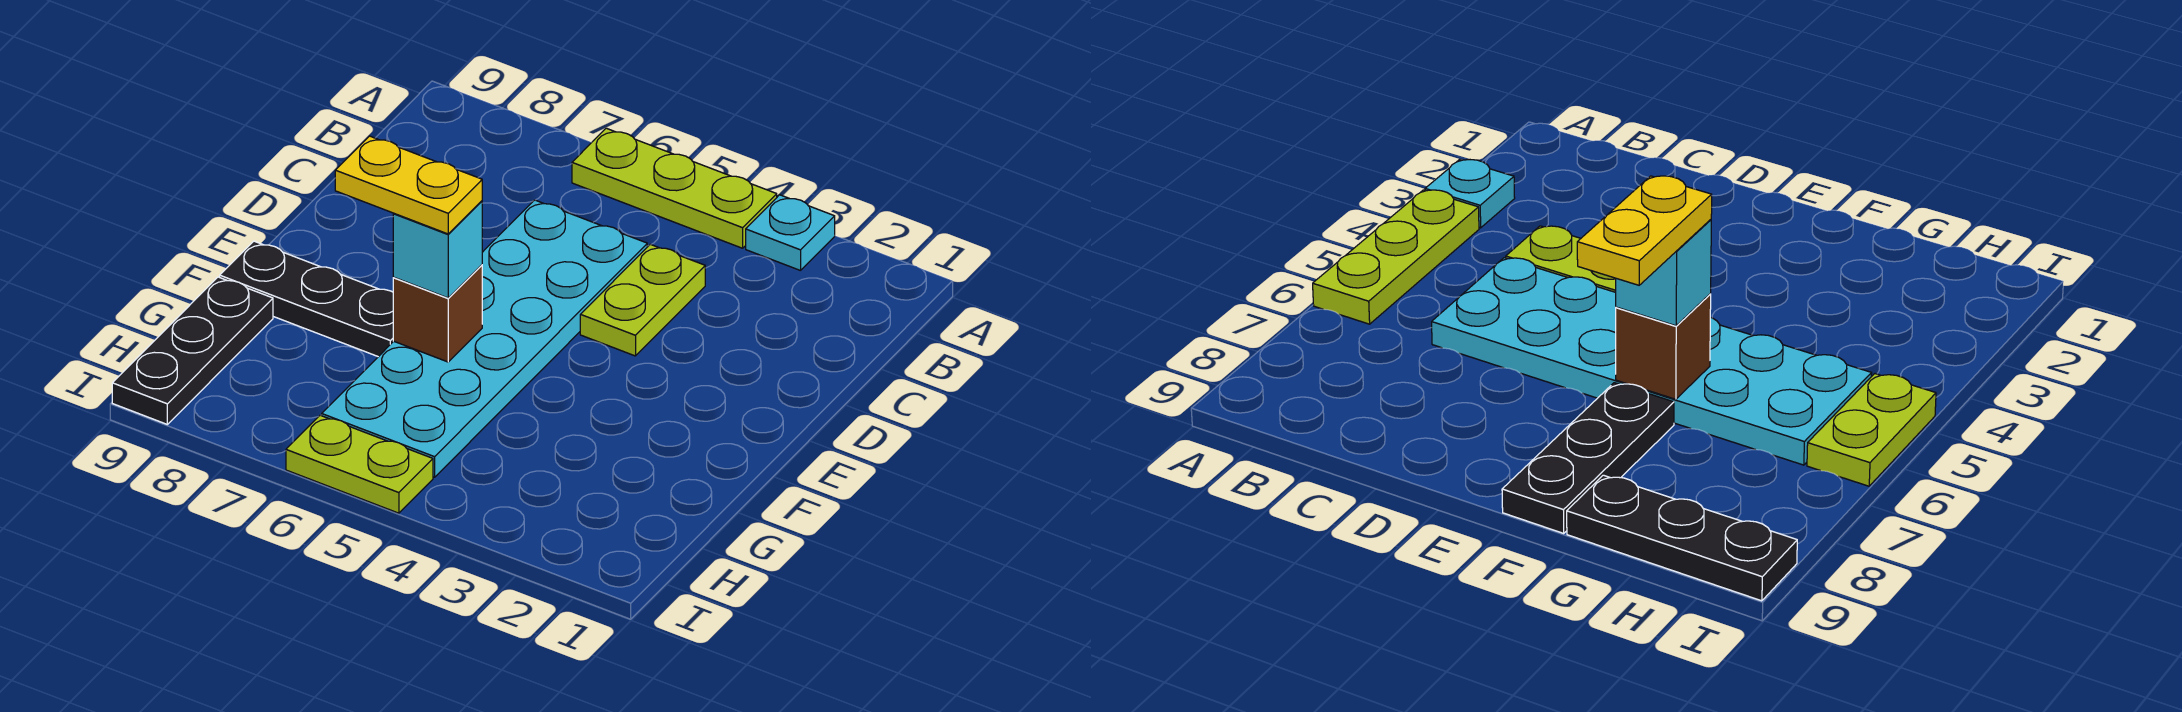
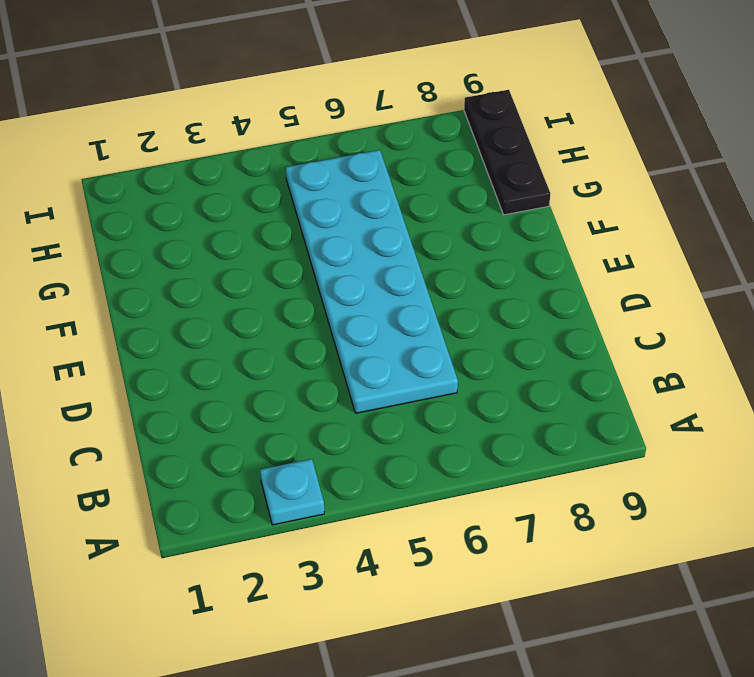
none -> lime 1x3 plate [572,128,777,248]
none -> lime 1x2 plate [580,244,705,356]

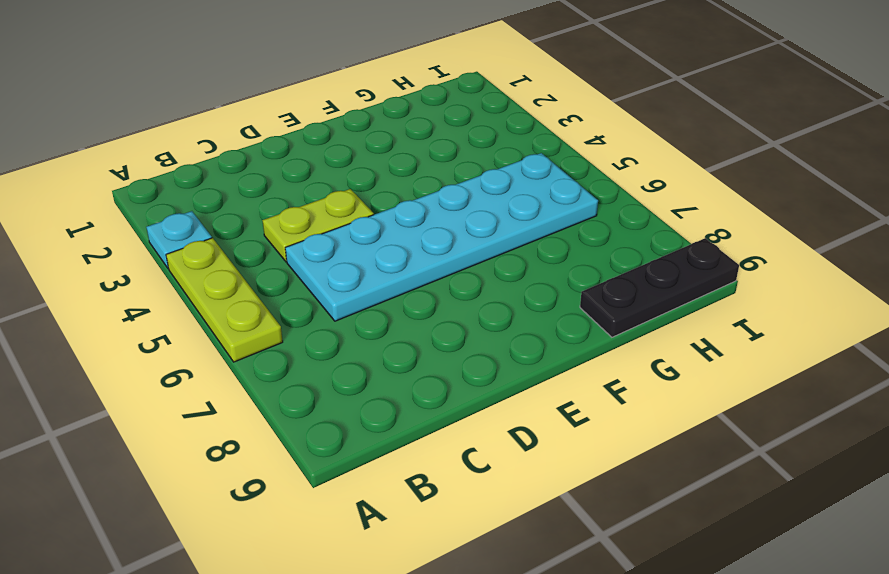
none -> black 1x3 plate [220,241,393,357]
none -> lime 1x2 plate [286,415,433,513]

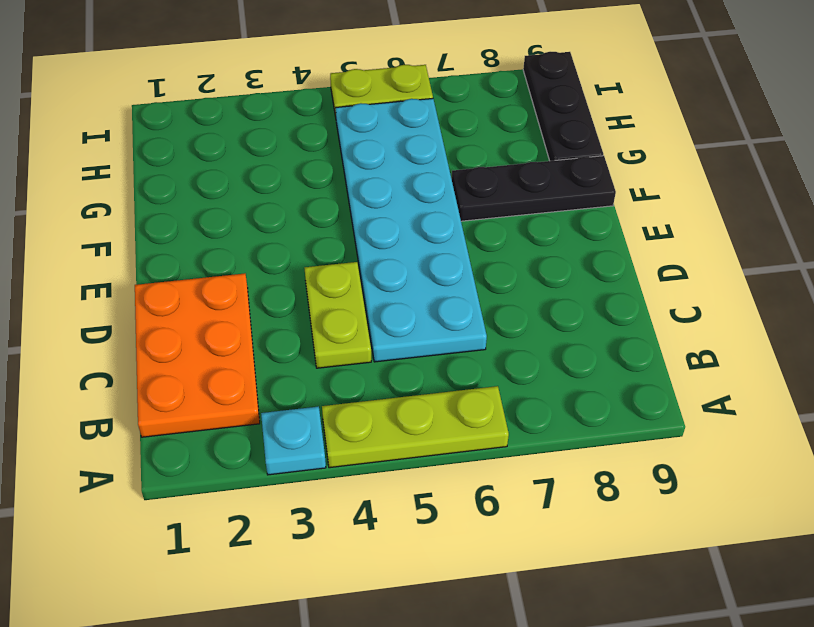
orange 2x3 plate [135,274,260,437] -> none
none -> brown 1x1 brick [393,265,482,362]
none -> cyan 1x1 brick [393,201,482,298]

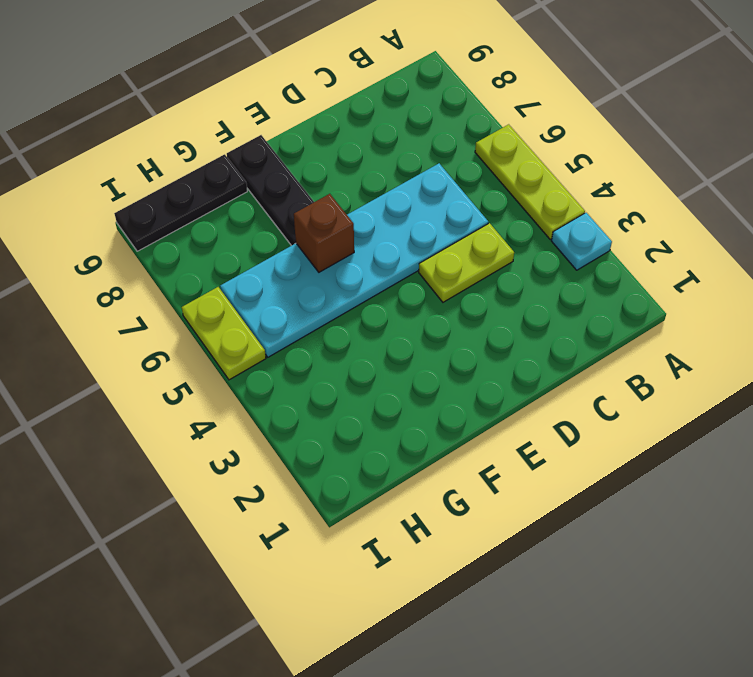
none -> cyan 1x1 brick [393,201,482,298]
none -> yellow 1x2 plate [335,136,482,234]

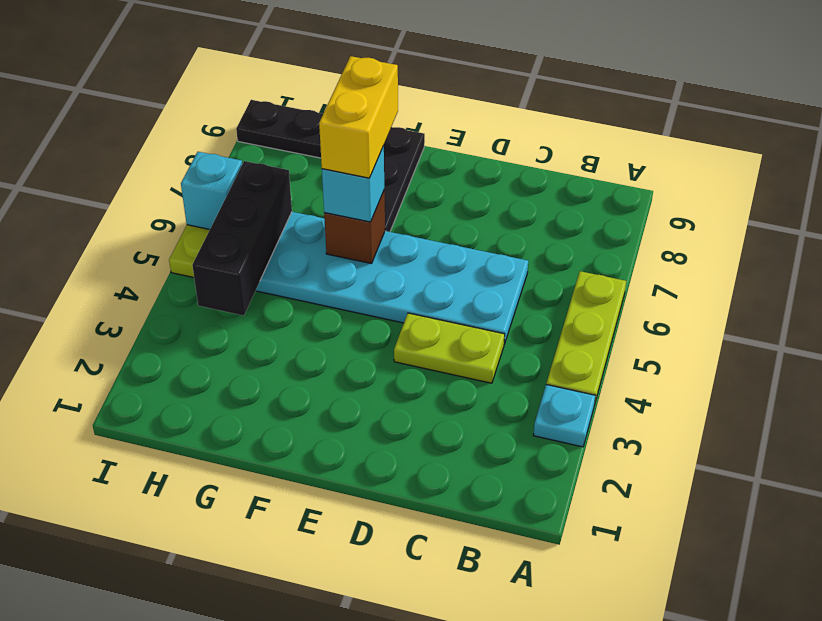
yellow 1x2 brick [319,56,398,178] -> yellow 1x2 plate [335,136,482,234]
black 1x3 brick [192,161,292,316] -> none
cyan 1x1 brick [181,152,242,229] -> none

